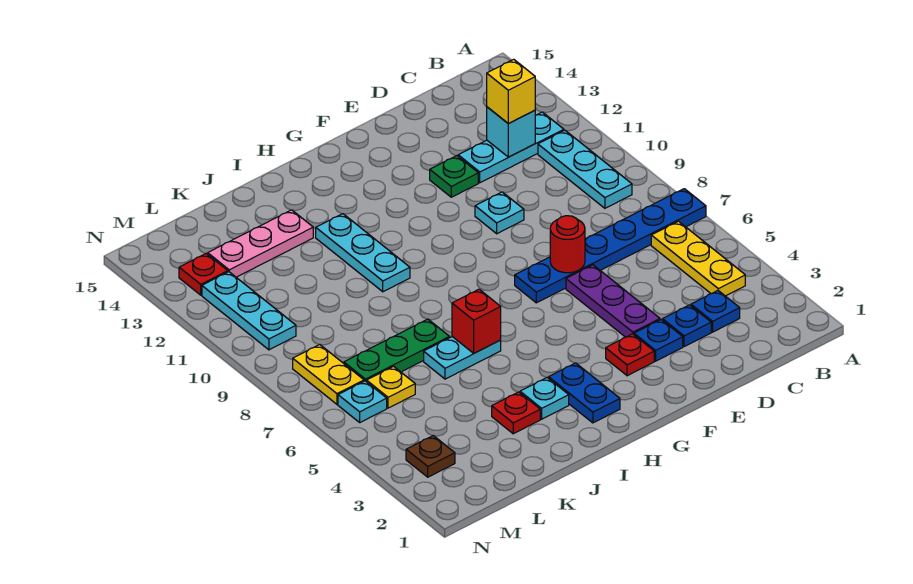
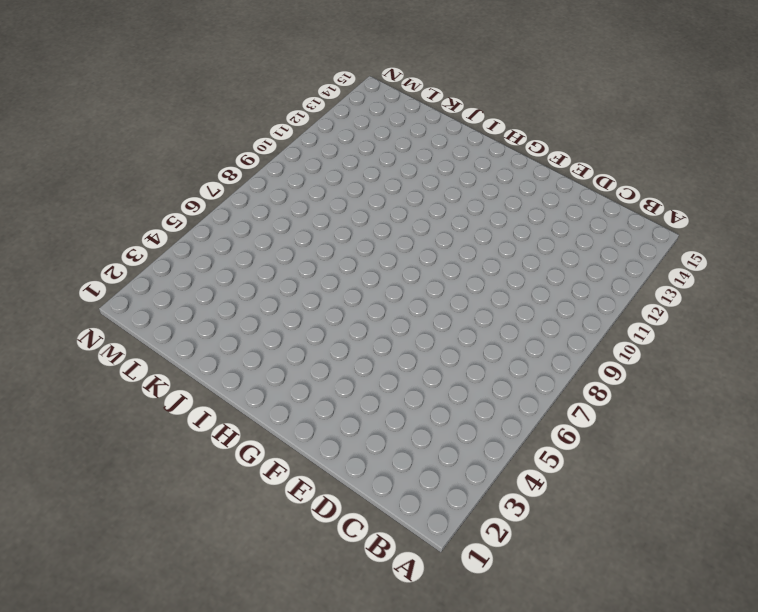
none -> blue 1x6 plate [515,189,706,303]
none -> yellow 1x3 plate [651,221,745,296]
none -> cyan 1x3 plate [538,130,632,208]

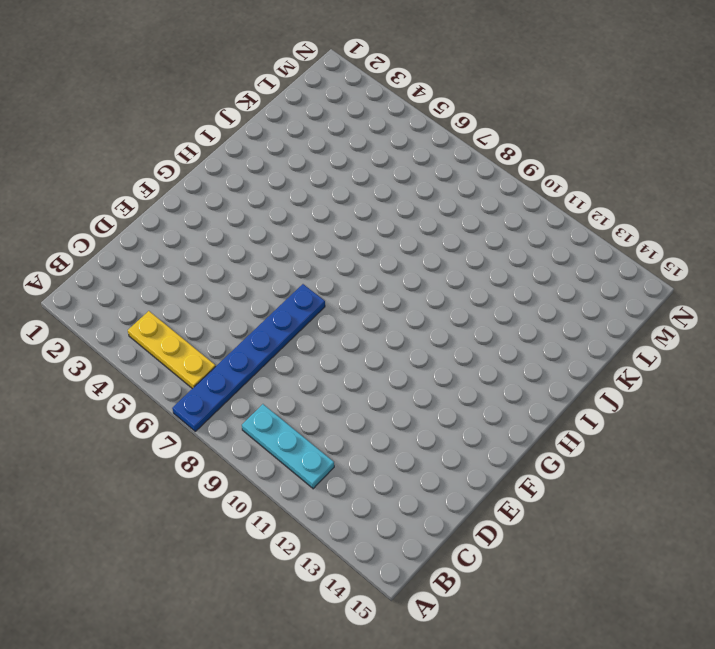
none -> cyan 1x3 plate [458,112,564,183]
none -> blue 1x1 plate [691,291,740,332]
none -> blue 1x1 plate [663,305,711,347]

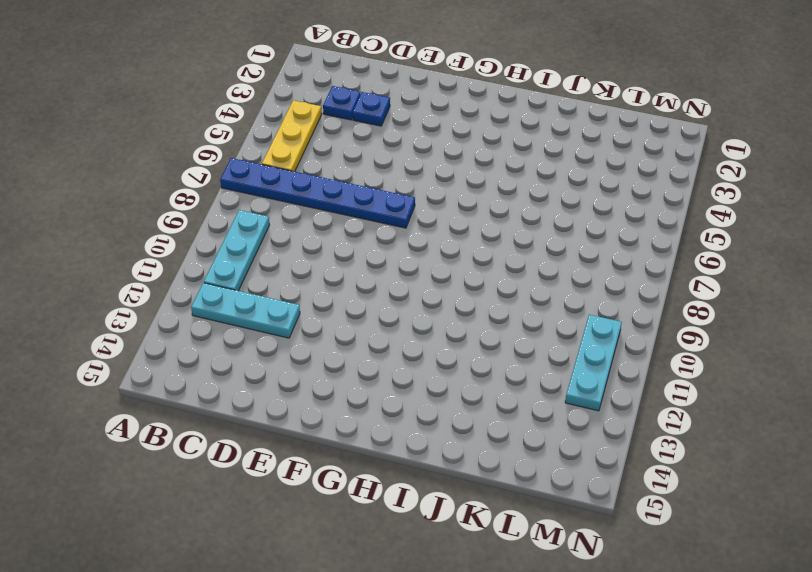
none -> blue 1x1 plate [634,320,683,361]
none -> purple 1x3 plate [566,265,660,337]
none -> cyan 1x1 plate [475,192,524,234]

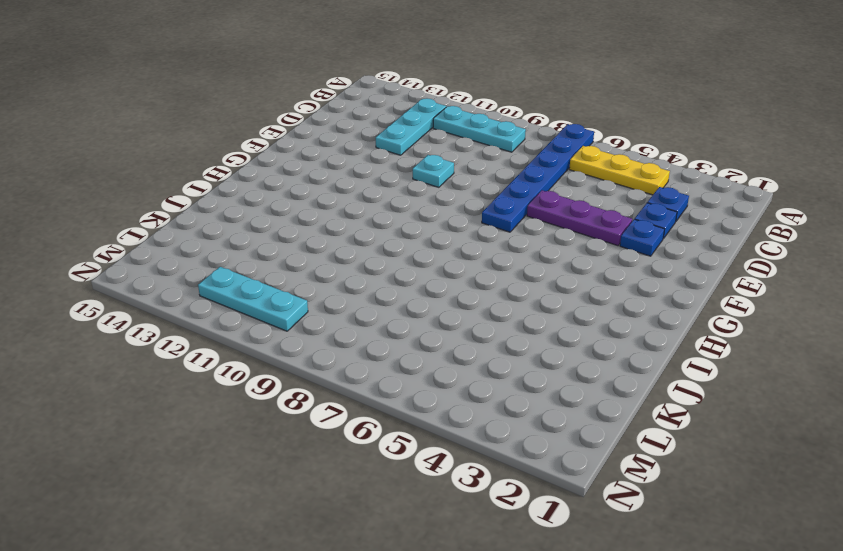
none -> green 1x1 plate [430,156,478,197]
none -> red 1x1 plate [606,334,654,376]
none -> blue 1x2 plate [549,363,620,423]

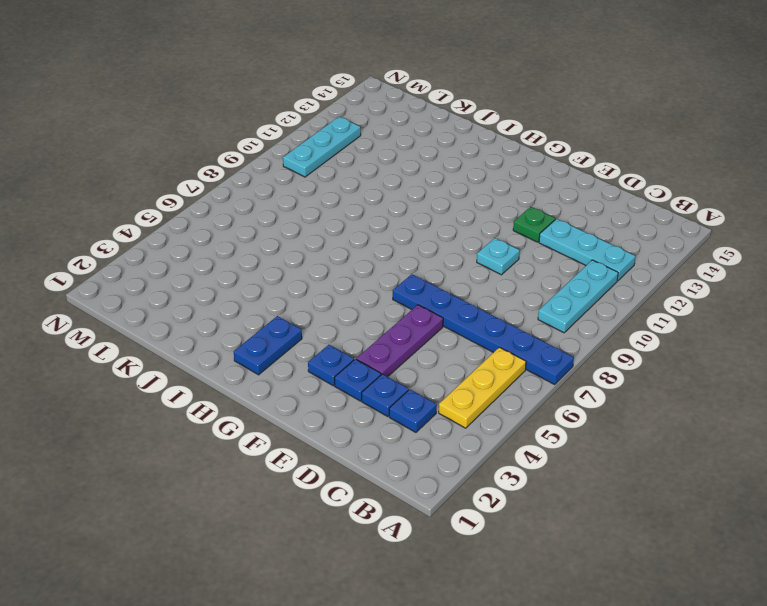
blue 1x1 plate [308,345,354,386] -> red 1x1 plate [606,334,654,376]
none -> cyan 1x1 plate [520,378,569,419]
none -> cyan 1x2 plate [424,337,501,379]
none -> cyan 1x3 plate [316,214,410,292]

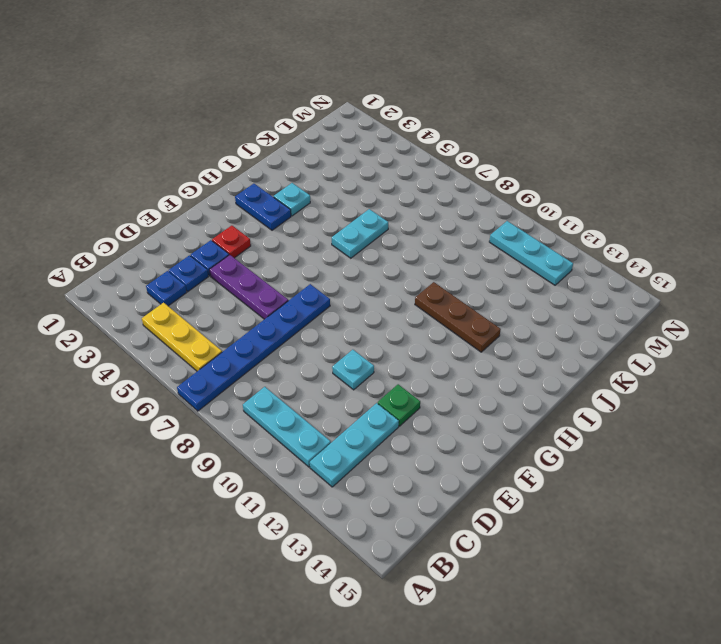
brown 1x3 plate [415,282,501,352] -> cyan 1x3 plate [316,214,410,292]
none -> red 1x1 plate [492,392,540,434]
none -> green 1x3 plate [344,319,450,382]
none -> pink 1x3 plate [208,210,313,277]

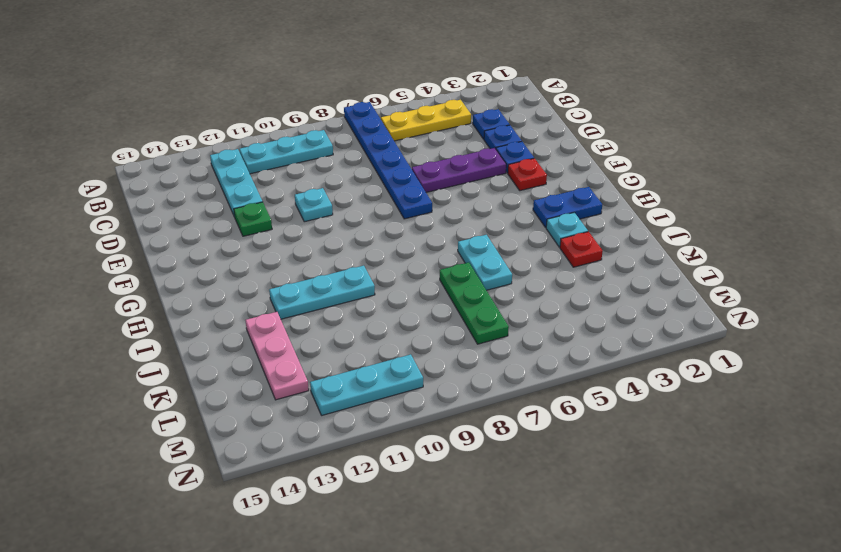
none -> yellow 1x1 plate [367,366,415,408]
none -> brown 1x1 plate [406,436,455,477]
none -> cyan 1x1 plate [338,381,387,422]

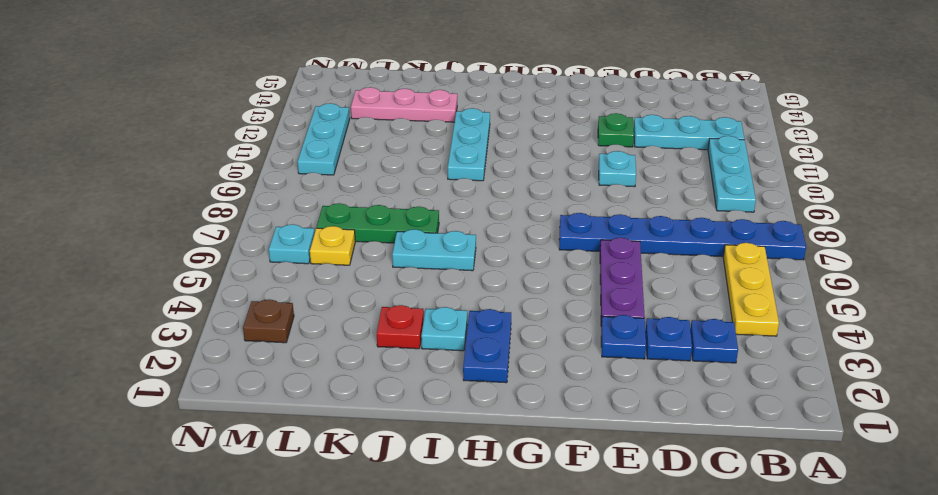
none -> red 1x1 plate [606,334,654,376]
none -> yellow 1x2 plate [293,345,364,404]
none -> red 1x1 plate [179,254,228,295]

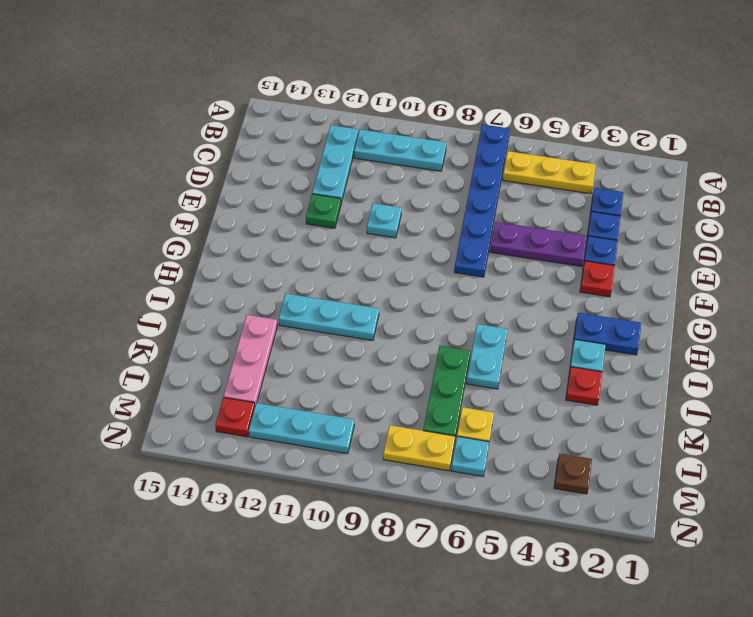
none -> cyan 1x1 brick [487,107,535,157]
none -> red 1x1 round brick [550,216,585,273]
none -> red 1x1 brick [452,289,501,353]

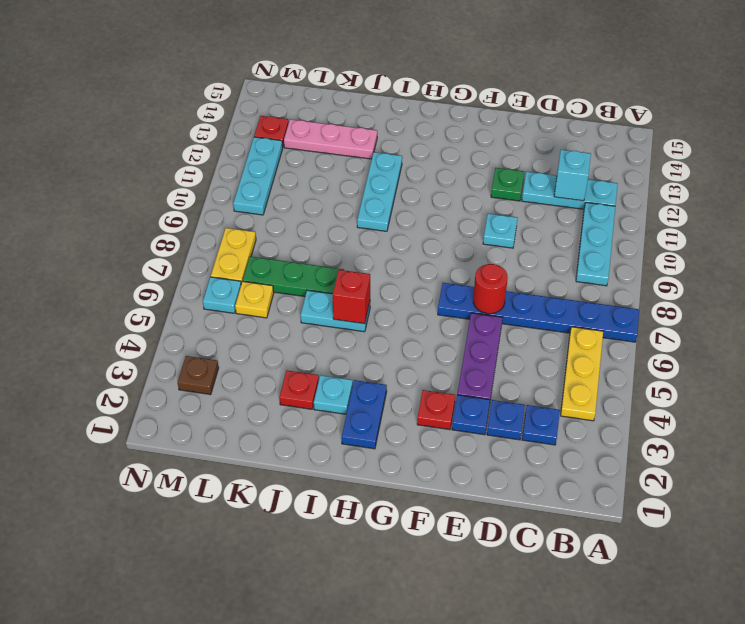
none -> yellow 1x1 brick [487,59,535,124]

